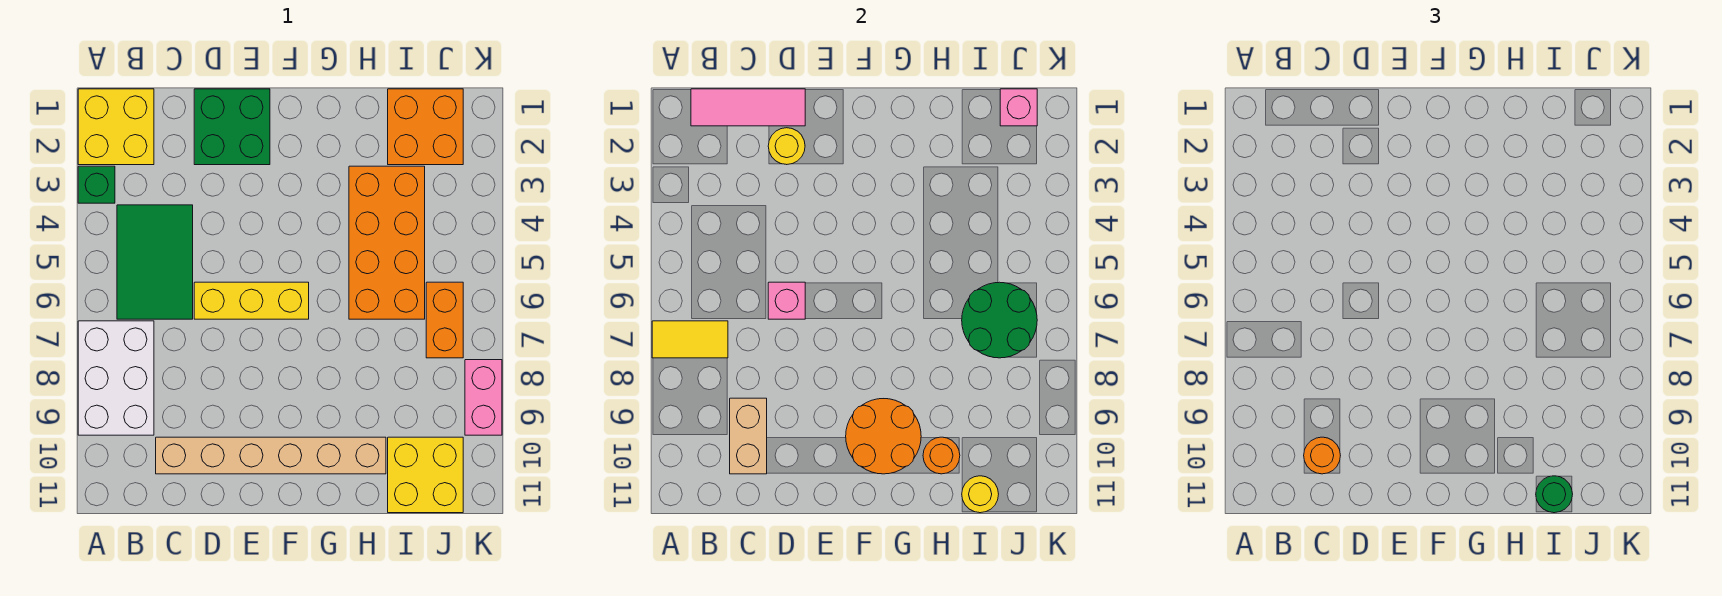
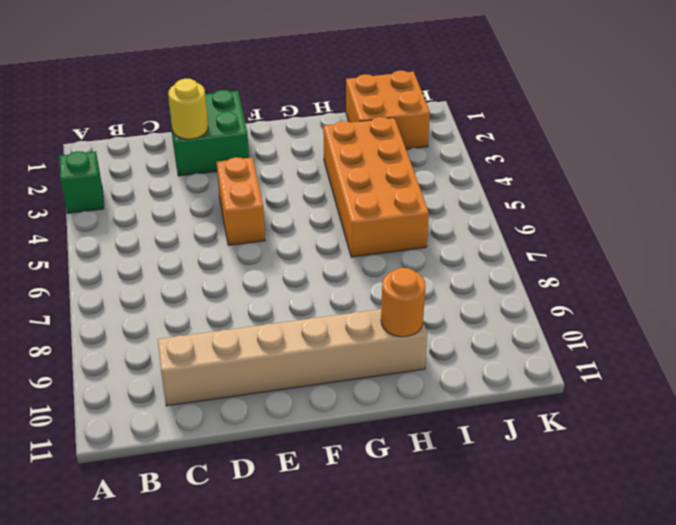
orange 1x2 brick [216,157,265,245] -> orange 1x2 brick moved to [426,282,463,358]
none -> yellow 2x2 brick [78,89,154,165]
none -> white 2x3 brick [78,321,154,435]
none -> green 2x3 tile [117,205,193,319]

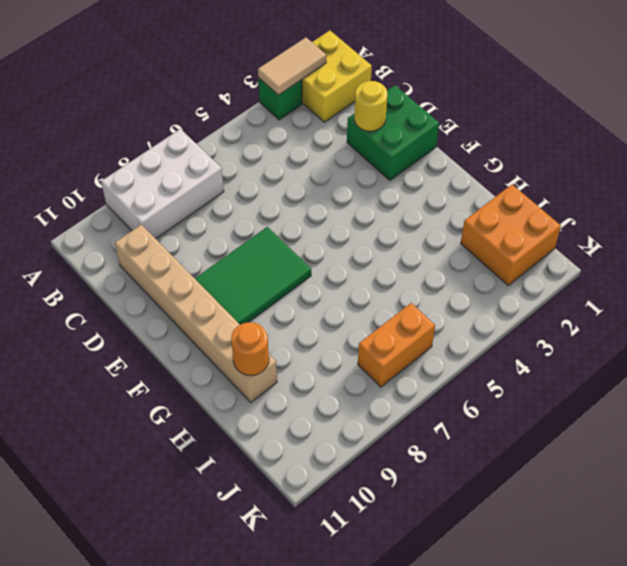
tan 1x2 tile [258,38,326,95] -> none
green 2x3 tile [195,227,311,325] -> green 2x3 tile moved to [117,205,193,319]
none -> yellow 1x3 brick [194,282,309,319]
none -> orange 2x4 brick [349,166,425,319]
none -> yellow 2x2 brick [388,437,463,513]

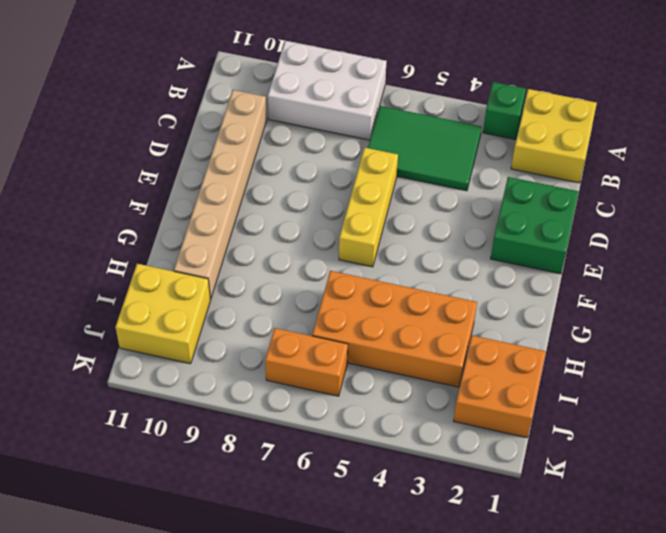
none -> pink 1x2 brick [465,360,502,435]
none -> yellow 1x2 tile [652,321,728,358]
none -> pink 1x3 tile [691,89,805,126]

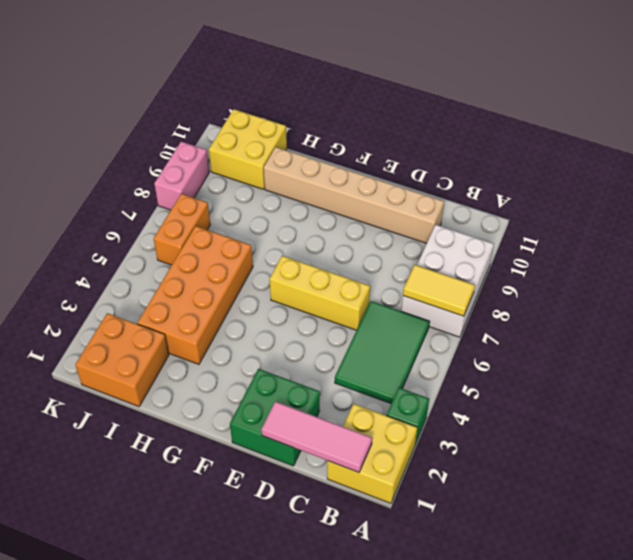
none -> tan 1x2 brick [730,398,767,474]
none -> yellow 1x1 round brick [768,128,805,165]
none -> pink 1x1 brick [768,282,805,319]

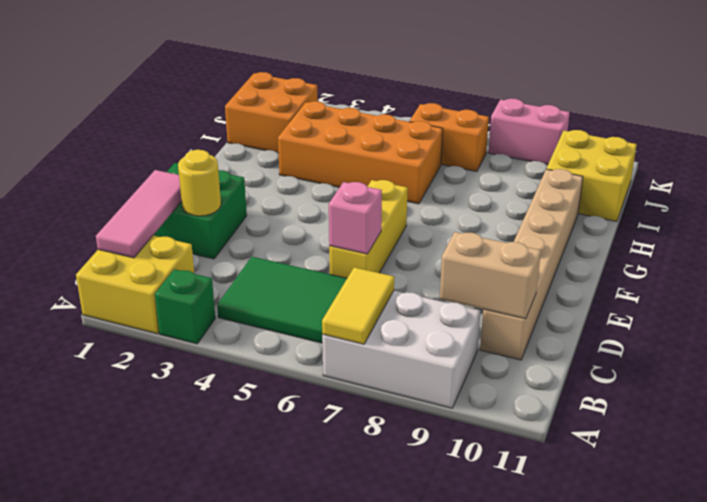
none -> orange 2x2 round brick [846,399,921,474]
none -> orange 1x1 round brick [923,437,960,474]
none -> green 2x2 round brick [962,282,1037,358]

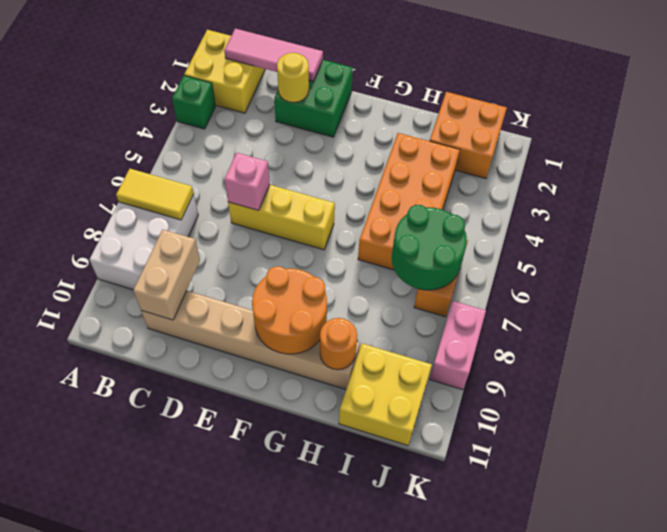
none -> green 2x3 tile [117,205,193,319]
none -> yellow 1x1 round brick [962,476,999,513]
none -> pink 1x1 brick [1000,89,1037,126]

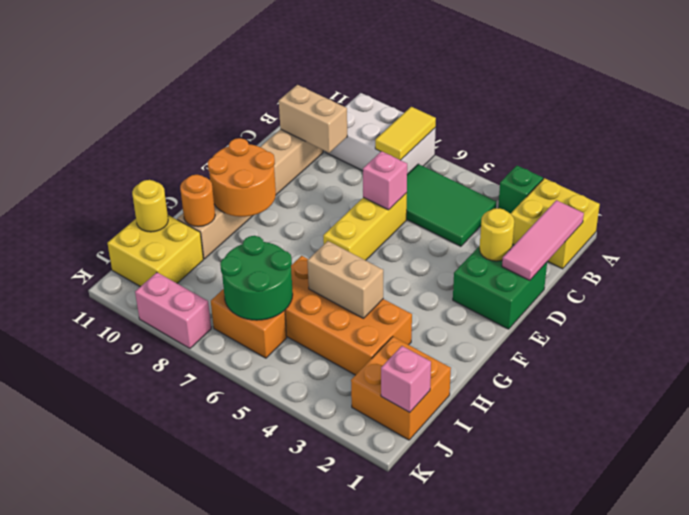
tan 1x2 brick [307,241,383,318] -> none
none -> orange 1x1 round brick [1304,437,1340,474]
none -> green 1x1 round brick [1536,476,1573,513]

